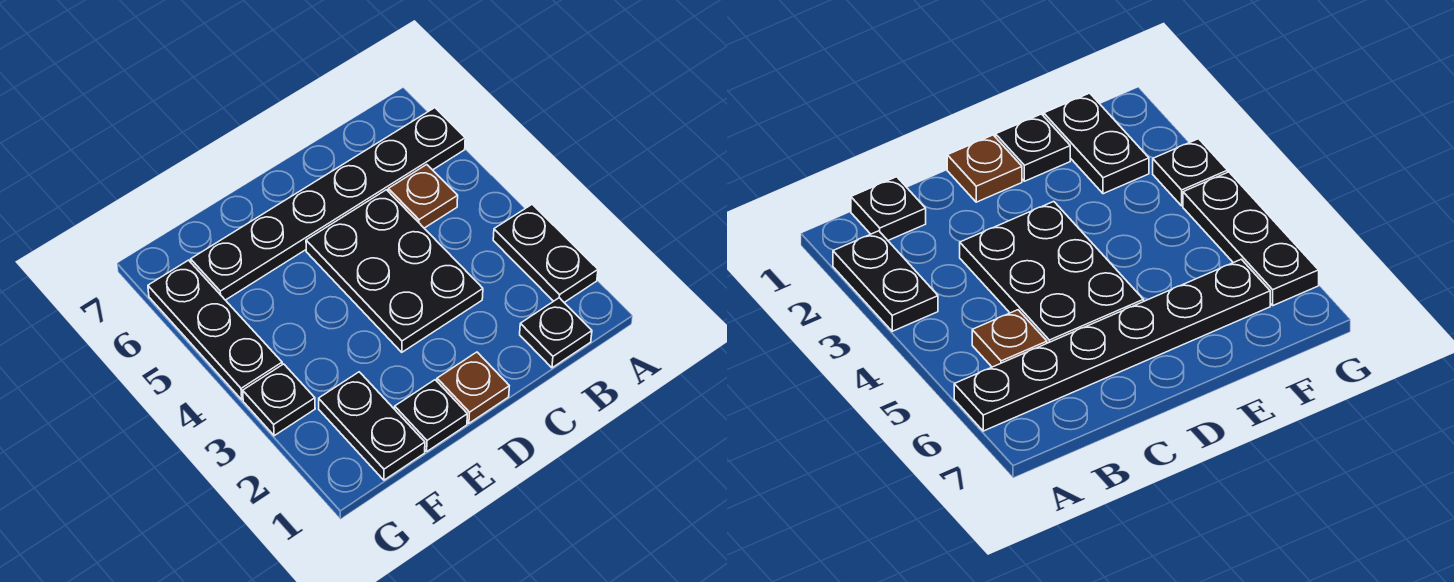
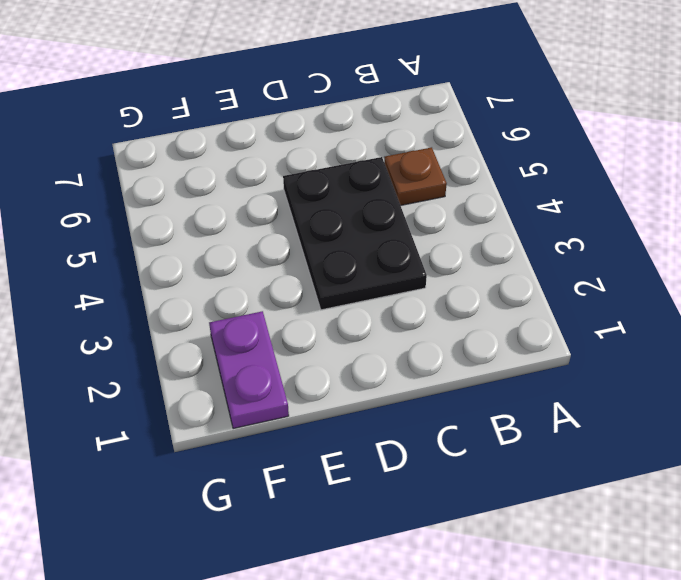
purple 1x2 plate [209,311,289,429] -> black 1x2 plate [319,372,425,480]
none -> black 1x2 plate [493,204,598,302]
none -> black 1x6 plate [191,108,465,300]

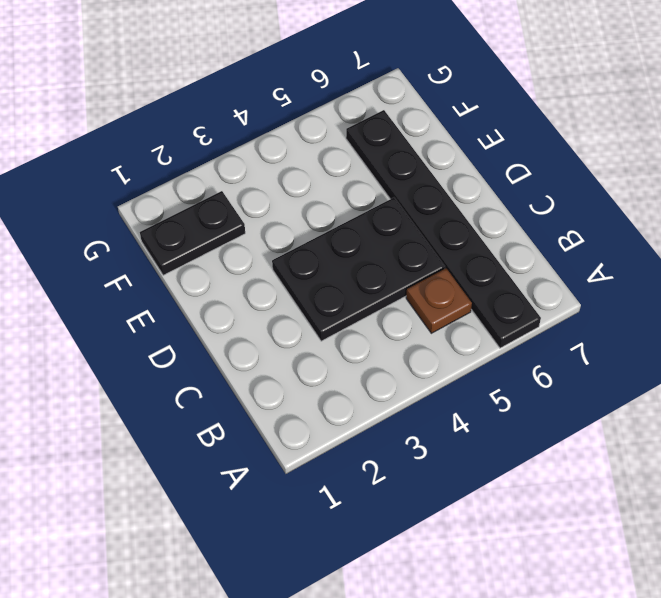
none -> black 1x2 plate [493,204,598,302]
none -> black 1x1 plate [520,298,592,368]

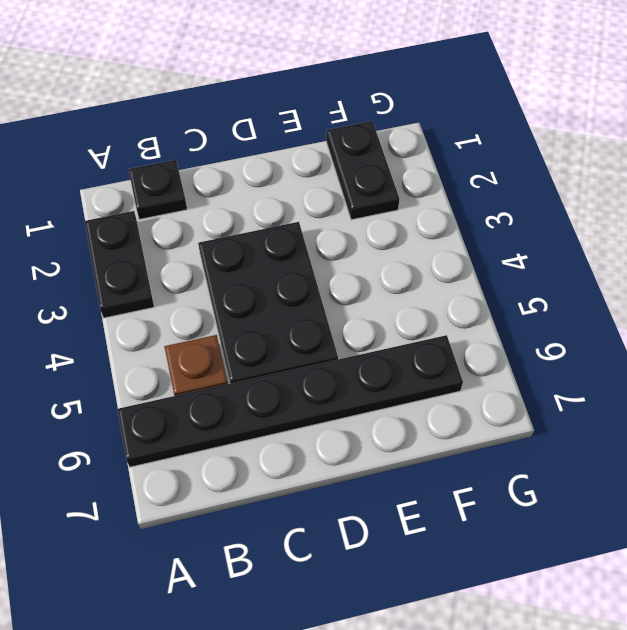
none -> brown 1x1 plate [437,352,509,423]
none -> black 1x1 plate [395,380,467,451]

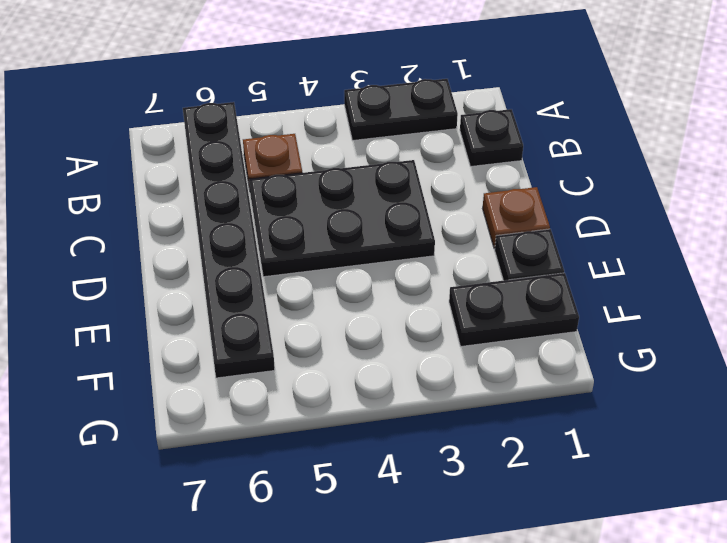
none -> black 1x1 plate [243,364,315,436]
none -> black 1x3 plate [148,260,282,400]

